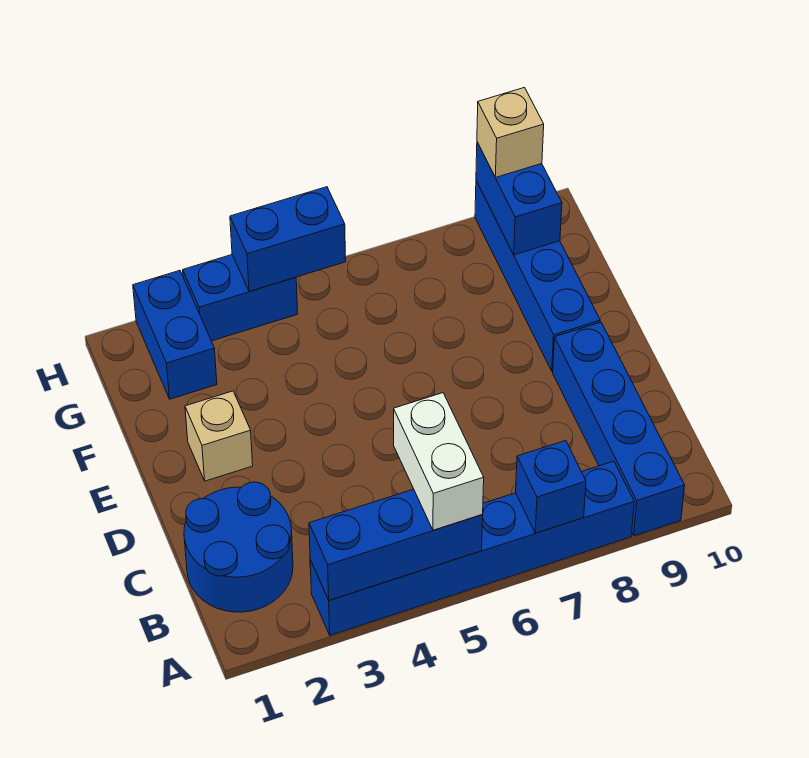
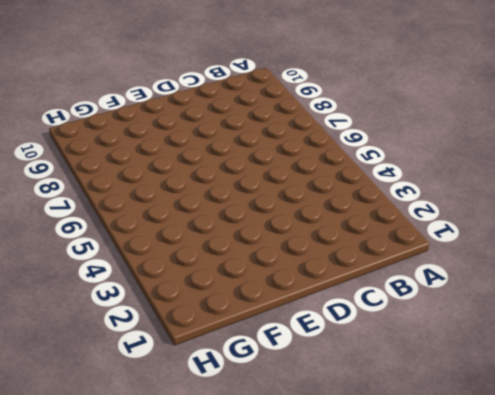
none -> blue 1x6 brick [310,461,634,635]
none -> blue 1x4 brick [553,322,685,536]
none -> blue 2x2 round brick [184,482,293,612]

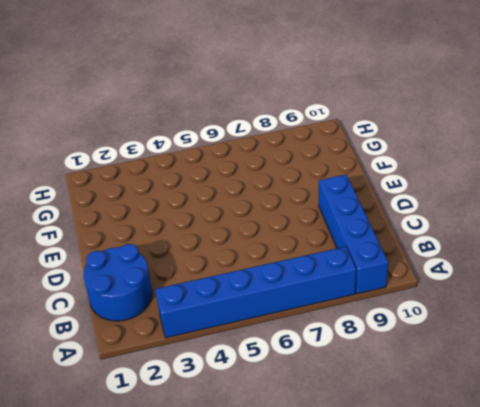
none -> tan 1x1 brick [185,391,253,481]
none -> blue 1x4 brick [475,181,600,371]
none -> blue 1x2 brick [133,271,217,399]

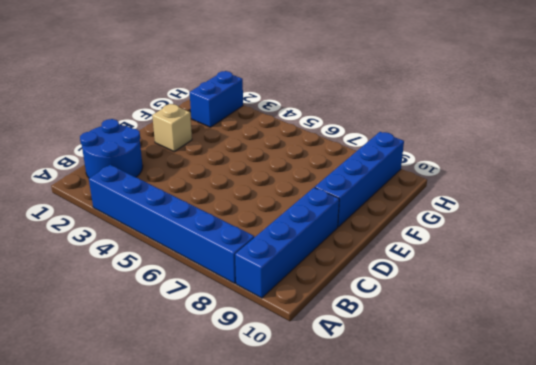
none -> blue 1x2 brick [183,255,298,341]
none -> blue 1x3 brick [309,489,483,600]
none -> blue 1x1 brick [516,441,586,533]

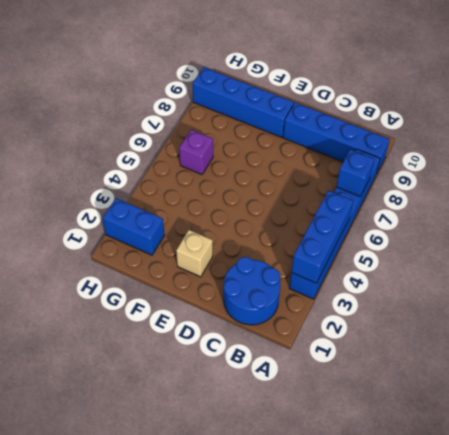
purple 1x1 brick [179,130,213,175] -> none
none -> blue 1x2 brick [183,255,298,341]
none -> blue 1x2 brick [476,142,562,255]
none -> blue 1x2 brick [230,187,346,292]

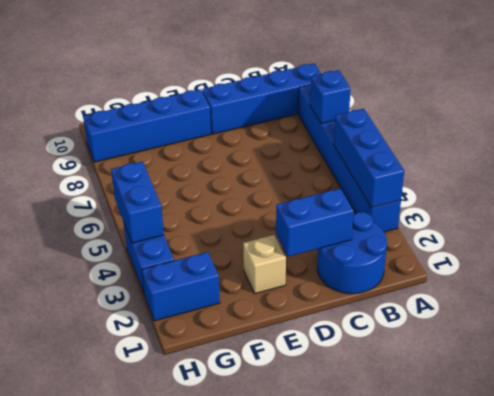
blue 1x2 brick [276,188,354,257] -> blue 1x2 brick moved to [476,142,562,255]
none -> white 1x2 brick [394,393,484,530]
none -> tan 1x1 brick [477,88,544,178]

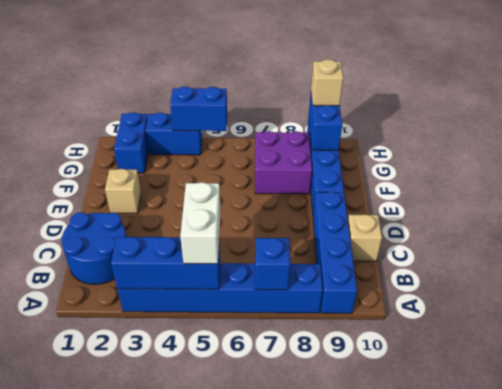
tan 1x1 brick [348,215,382,261] -> none
purple 2x2 brick [255,131,312,194] -> none

